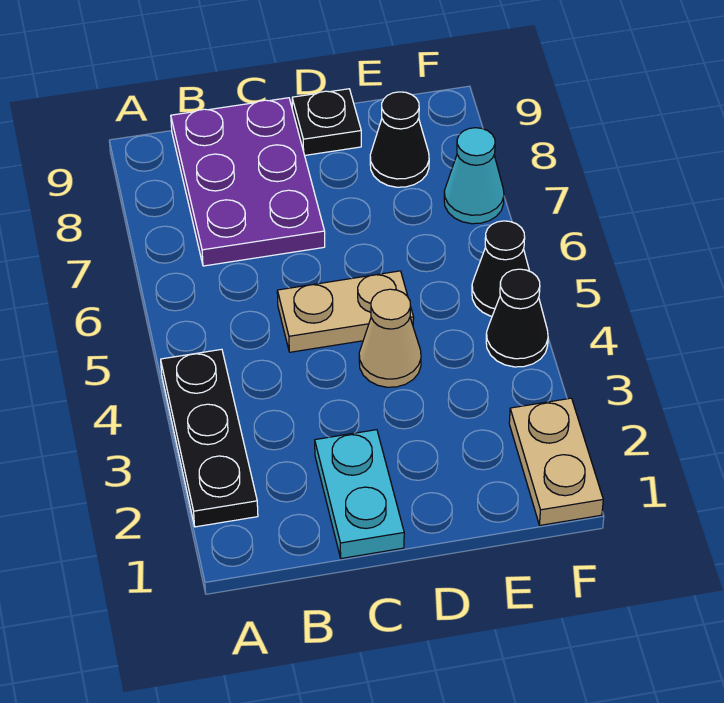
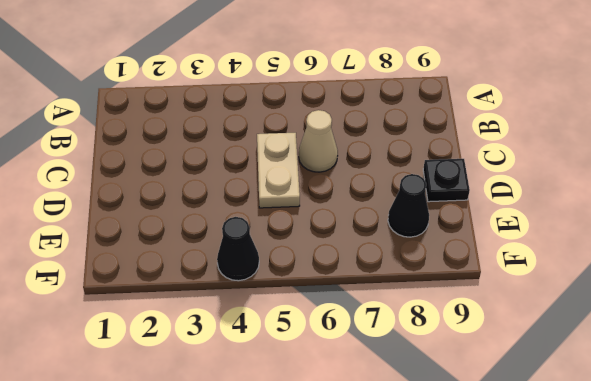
tan 1x1 cone [299,110,338,172] -> tan 1x1 cone moved to [359,289,421,387]
none -> black 1x3 plate [161,349,258,527]
none -> purple 2x3 plate [171,98,325,266]

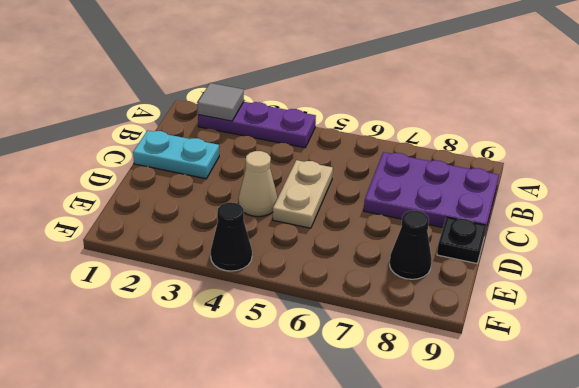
purple 1x3 plate [198,102,316,148] -> black 1x3 plate [161,349,258,527]
grey 1x1 tile [198,83,244,121] -> none
none -> tan 1x2 plate [509,398,603,525]
none -> black 1x1 cone [472,221,529,316]

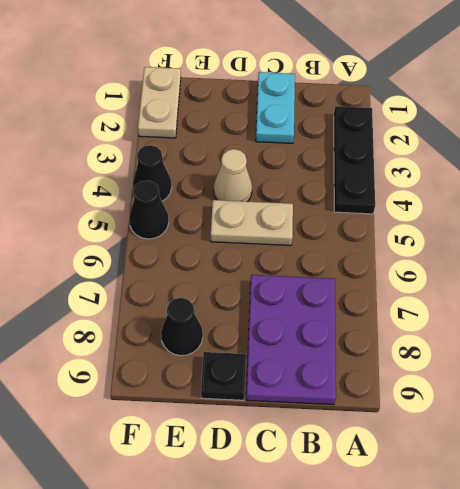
none -> cyan 1x1 cone [444,128,504,224]

